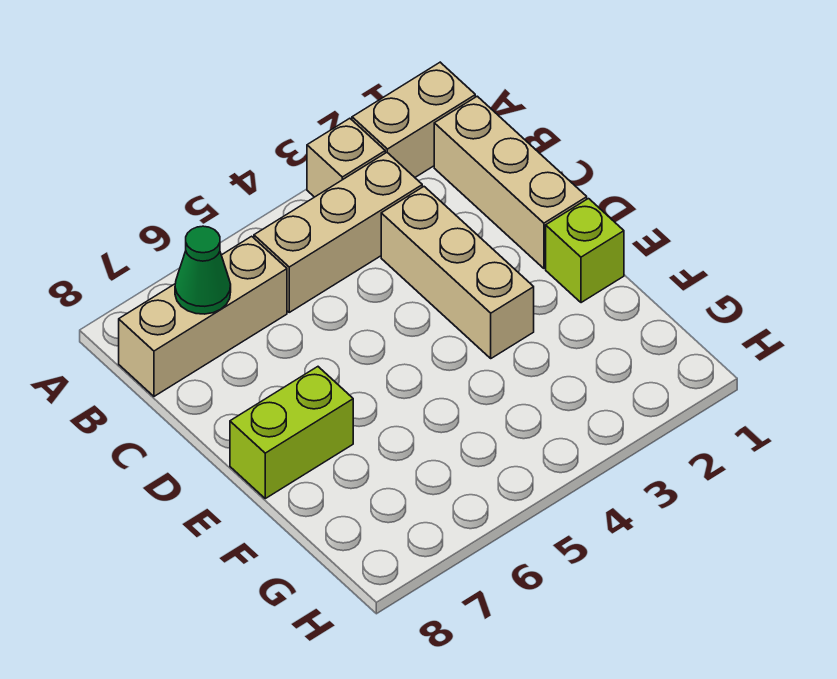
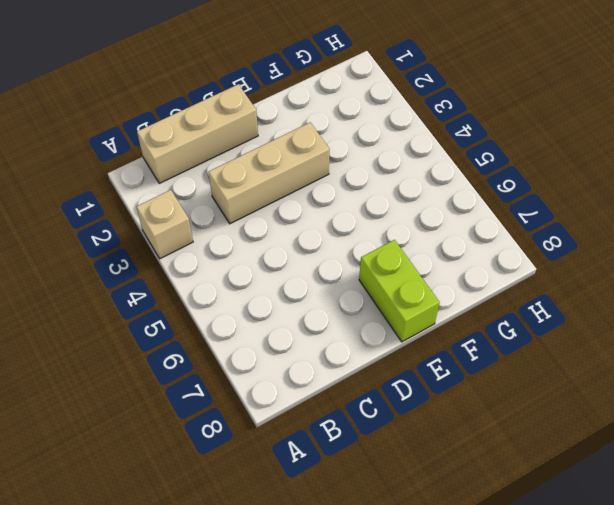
none -> tan 1x2 brick [352,62,475,177]
none -> tan 1x3 brick [254,153,422,312]

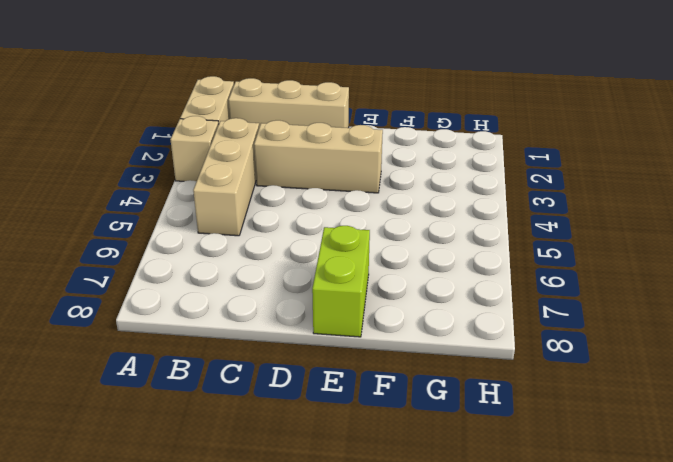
none -> tan 1x3 brick [119,236,287,396]
none -> lime 1x1 brick [546,199,624,303]

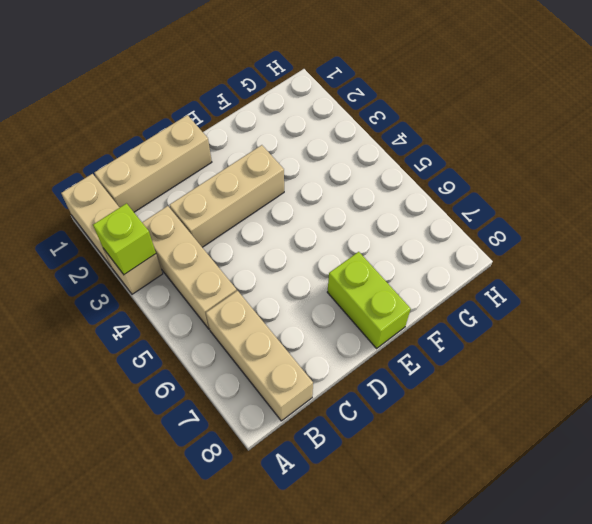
lime 1x1 brick [93,204,156,275] -> lime 1x1 brick moved to [546,199,624,303]
none -> green 1x1 cone [175,226,231,314]

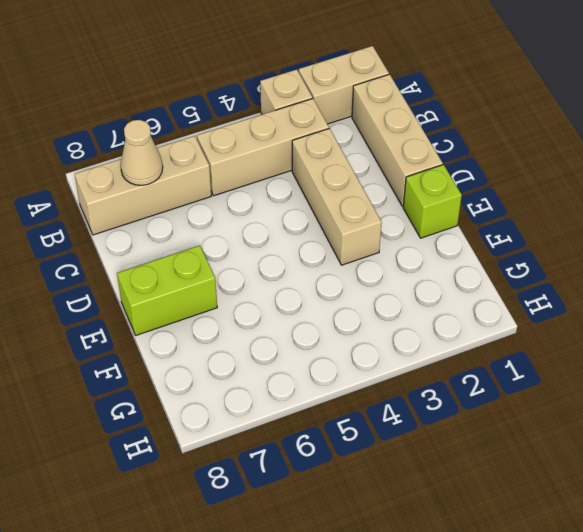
tan 1x1 cone [121,120,163,185] -> green 1x1 cone [175,226,231,314]

